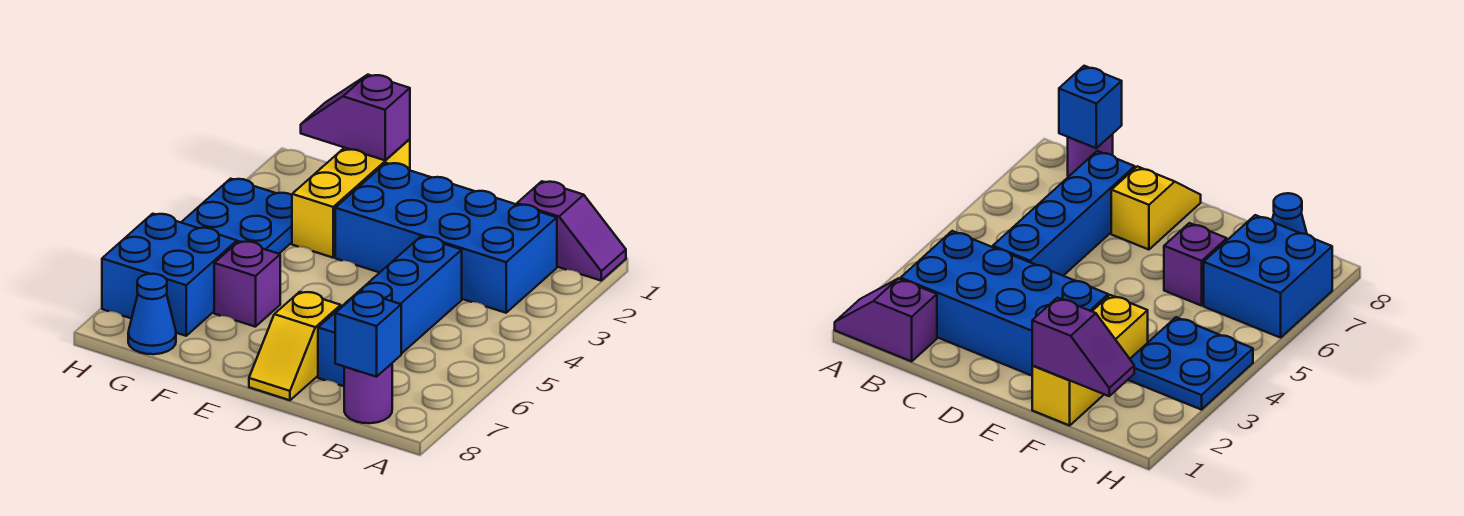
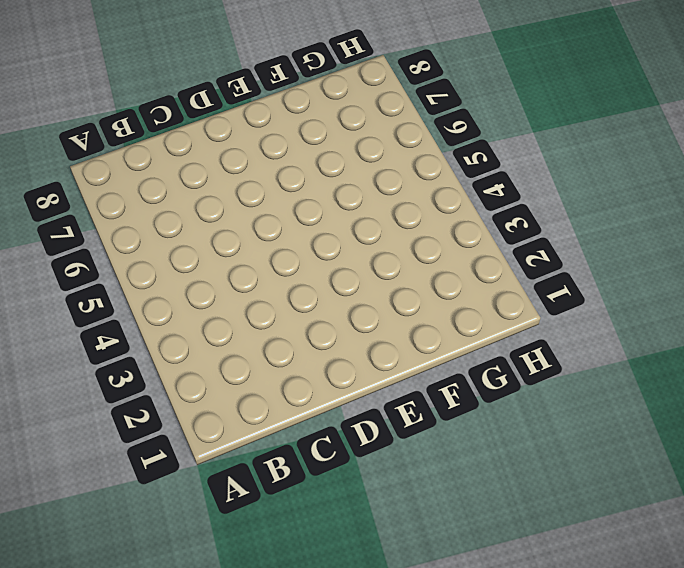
none -> purple 1x2 slope [517,181,626,281]
none -> blue 2x4 brick [335,163,557,313]
none -> purple 1x1 round brick [344,364,392,423]

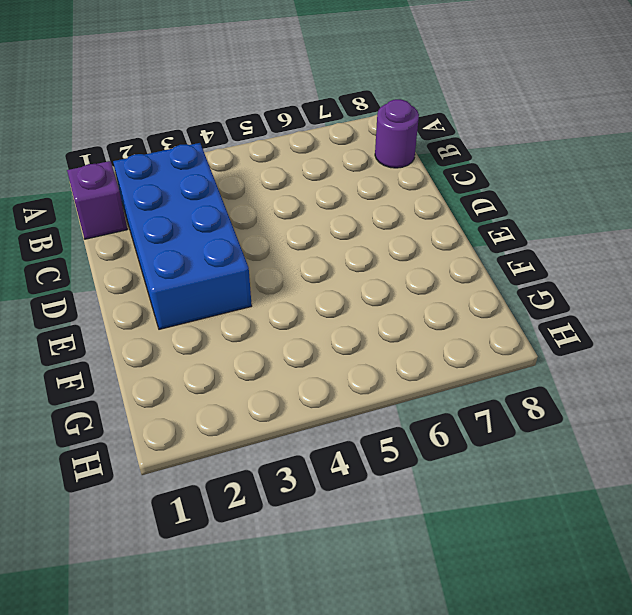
none -> blue 1x4 brick [318,237,462,386]
none -> yellow 1x2 slope [249,292,341,400]
none -> yellow 1x3 brick [292,139,410,258]

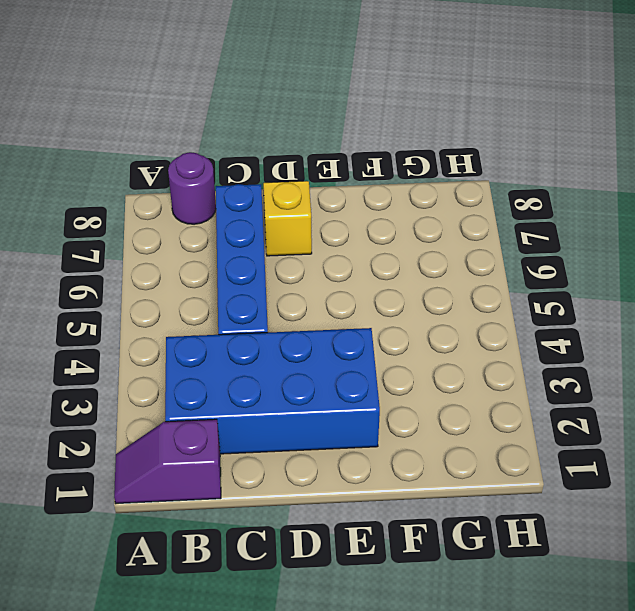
none -> yellow 1x3 brick [292,139,410,258]
none -> purple 1x1 brick [214,241,280,327]
none -> blue 2x2 plate [181,179,292,254]

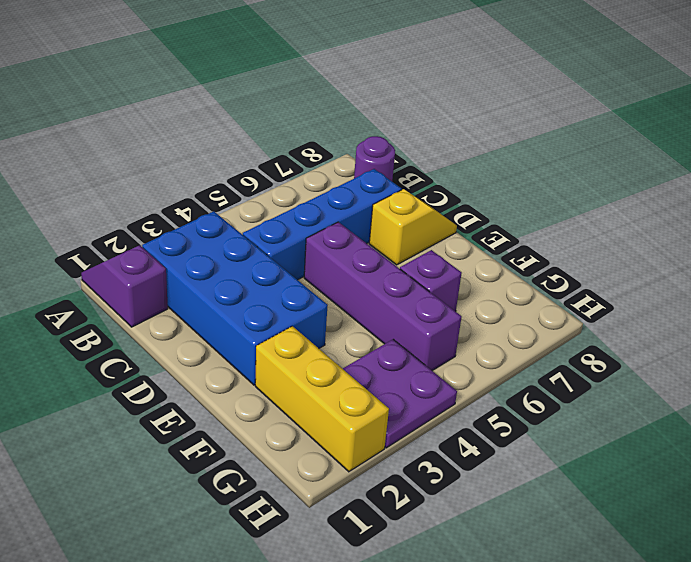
purple 1x4 brick [304,222,461,371] -> none
yellow 1x3 brick [255,326,389,472] -> yellow 1x3 brick turned to [292,139,410,258]
purple 2x2 plate [343,339,457,448] -> blue 2x2 plate [181,179,292,254]
none -> blue 2x2 brick [102,214,237,336]
none -> blue 1x1 cone [128,274,176,354]
none -> blue 1x1 brick [335,291,401,377]

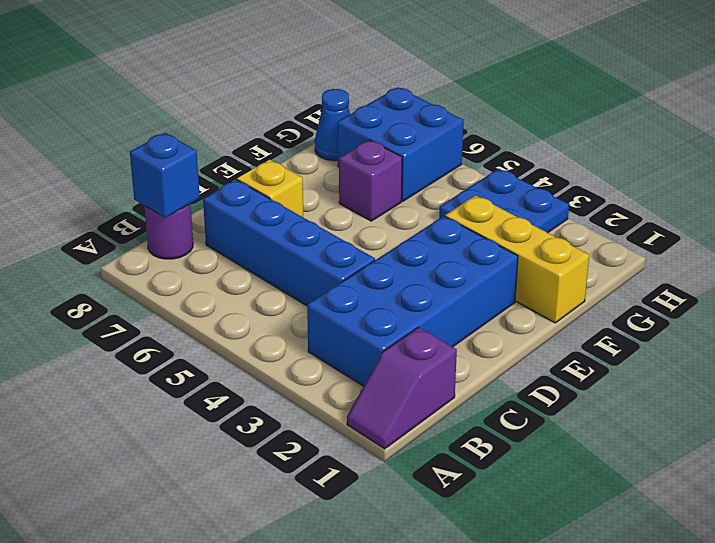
none -> purple 1x2 slope [301,75,410,160]

